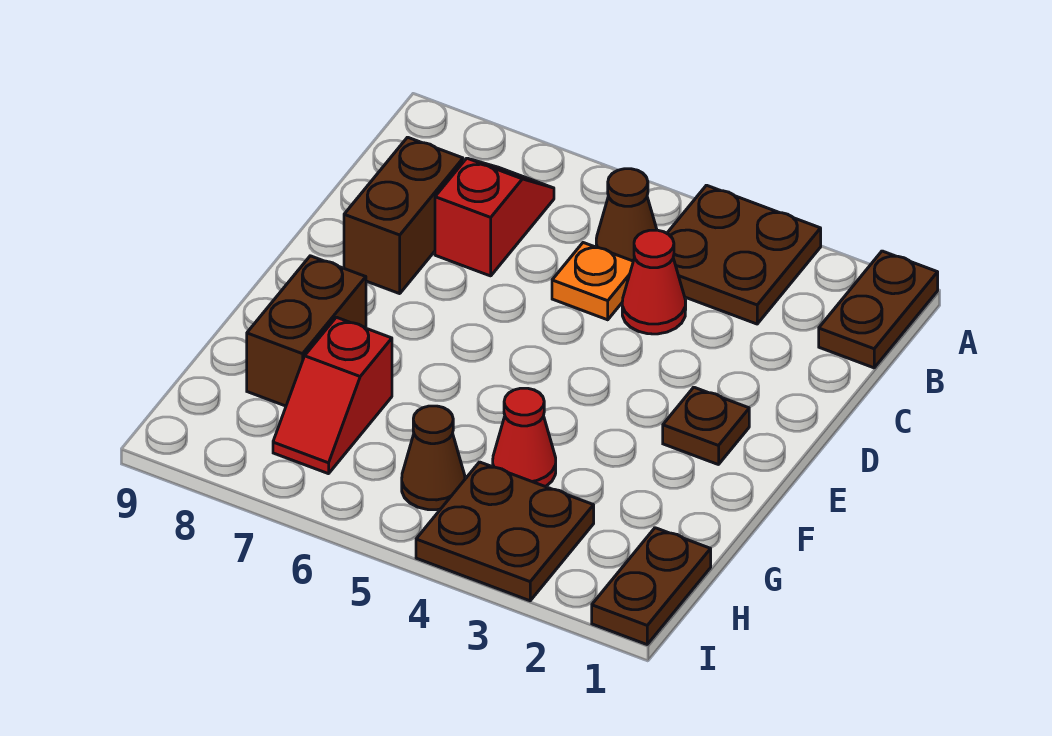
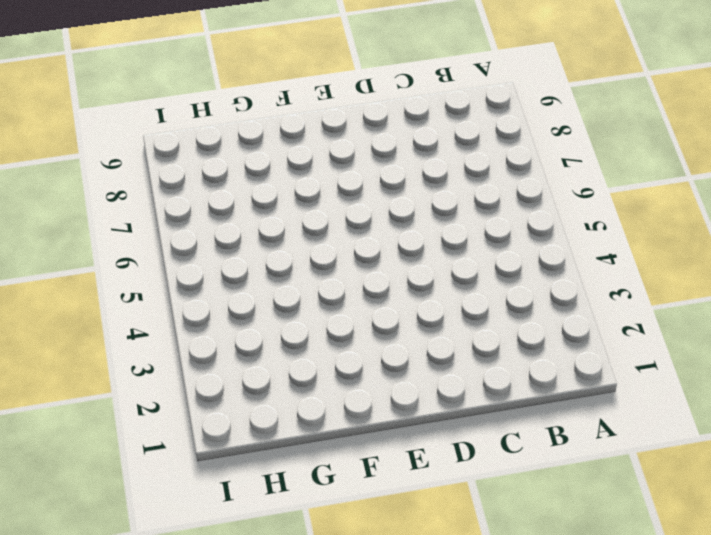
none -> brown 1x2 plate [819,251,938,368]
none -> brown 2x2 plate [667,185,821,324]
none -> brown 1x1 cone [596,169,657,261]

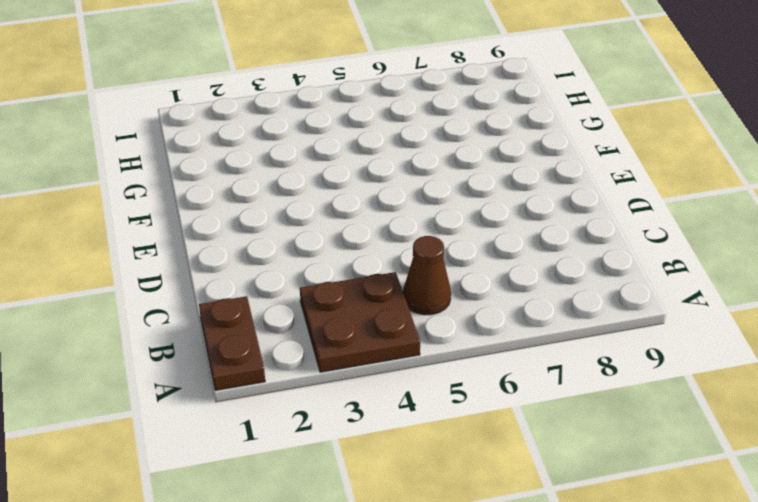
none -> red 1x2 slope [435,158,554,276]
none -> red 1x1 cone [622,230,686,334]
none -> orange 1x1 plate [552,243,633,320]

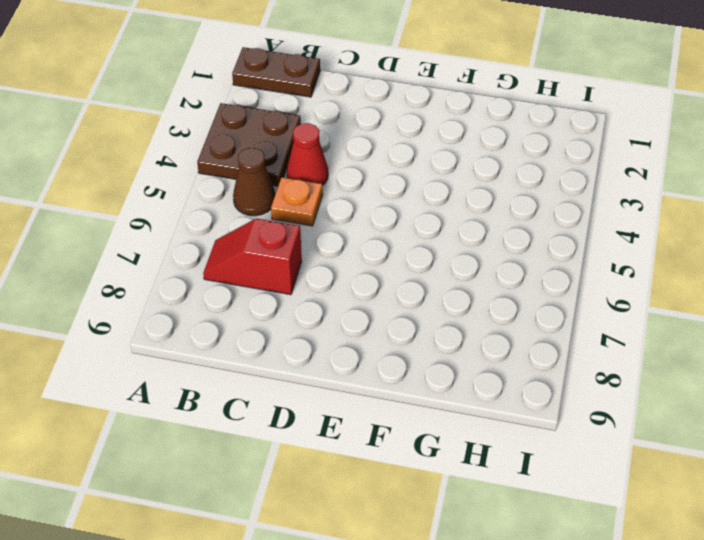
none -> brown 1x2 brick [344,137,463,294]
none -> brown 1x1 plate [663,387,749,465]
none -> brown 1x2 brick [247,256,366,406]

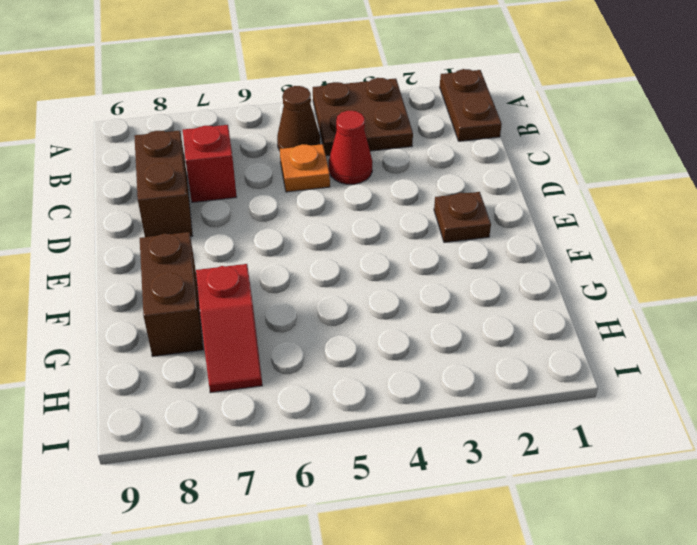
none -> red 1x1 cone [493,388,556,487]
none -> brown 1x2 plate [592,528,711,644]
none -> brown 2x2 plate [416,462,594,601]

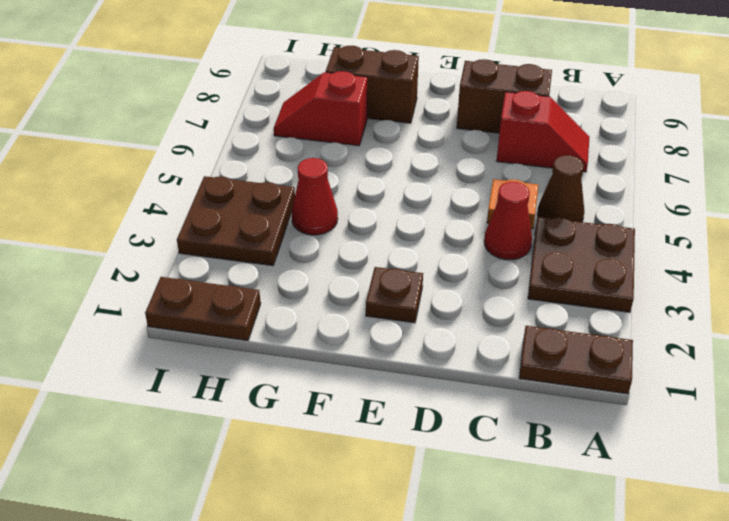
none -> brown 1x1 cone [402,406,465,510]

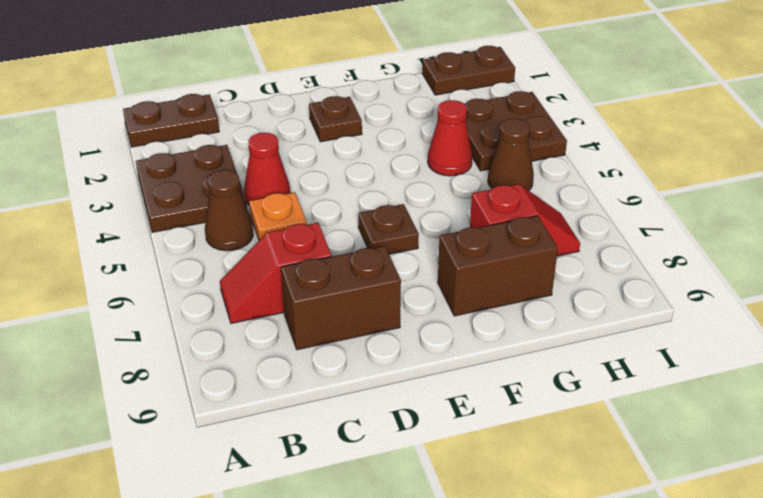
brown 1x1 plate [358,204,419,254] -> none

